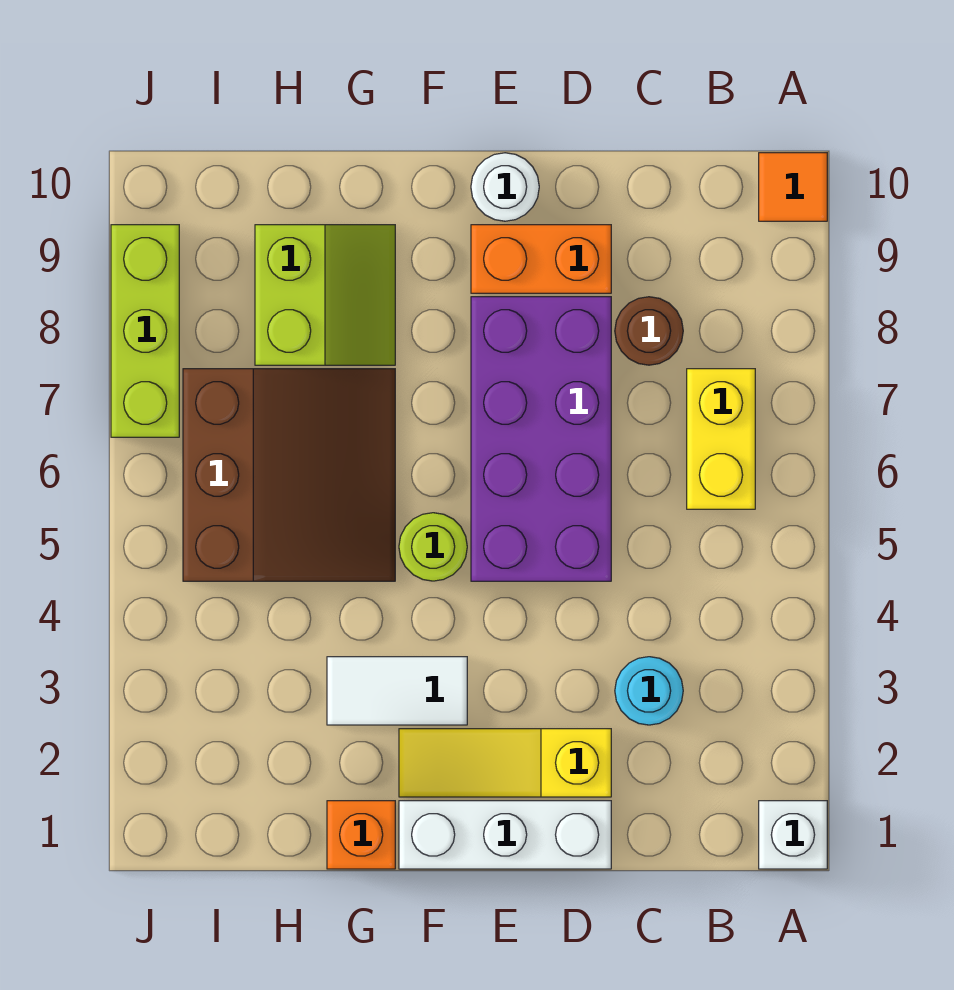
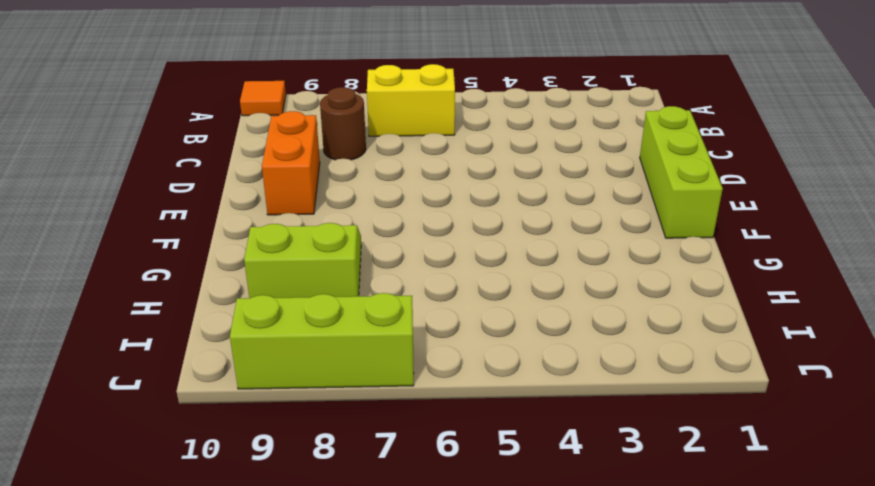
lime 1x3 brick [640,106,723,238] -> white 1x3 brick [399,801,611,869]
none -> white 1x1 brick [759,801,827,869]
none -> cyan 1x1 round brick [615,657,683,725]
none -> yellow 1x3 slope [399,729,611,797]

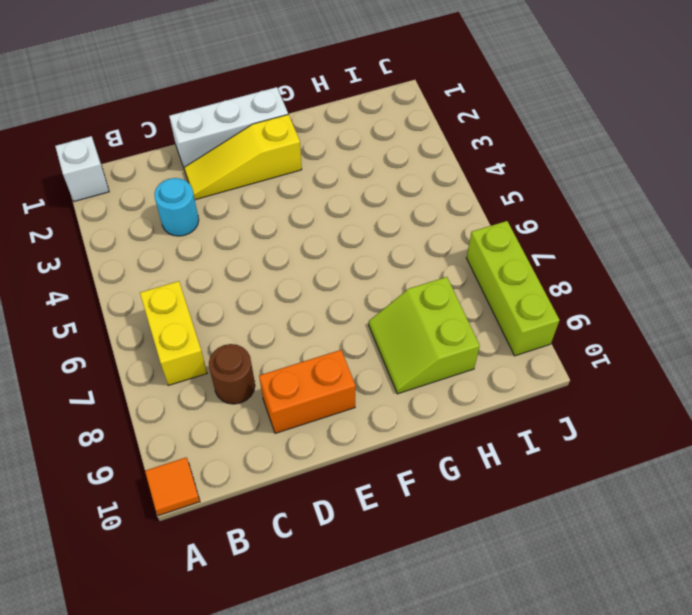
yellow 1x3 slope [184,114,302,200] -> yellow 1x3 slope turned to [399,729,611,797]
none -> purple 2x4 brick [471,297,611,581]
none -> white 1x1 round brick [471,153,539,221]
none -> white 1x2 tile [327,657,467,725]

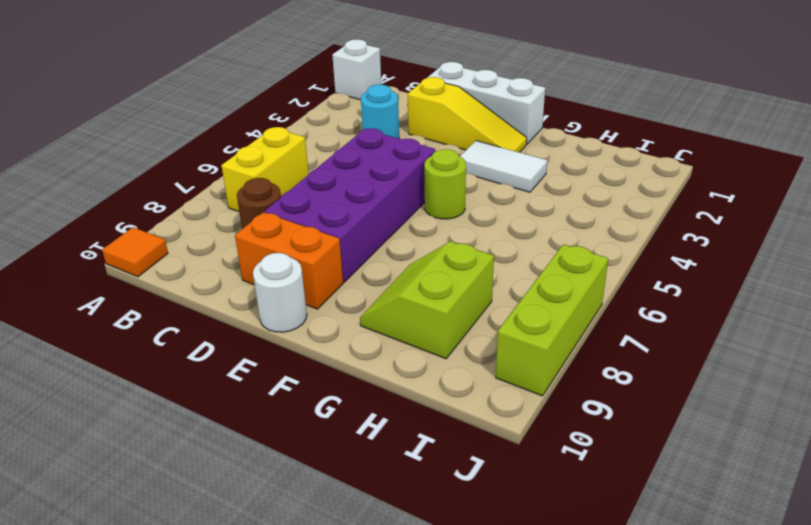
none -> orange 1x1 brick [327,801,395,869]
none -> brown 3x3 slope [183,369,395,581]

